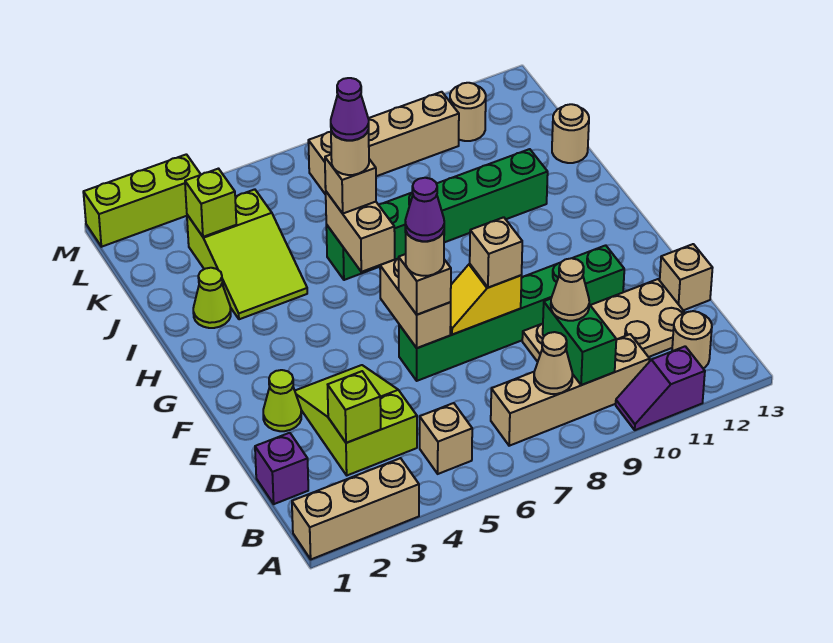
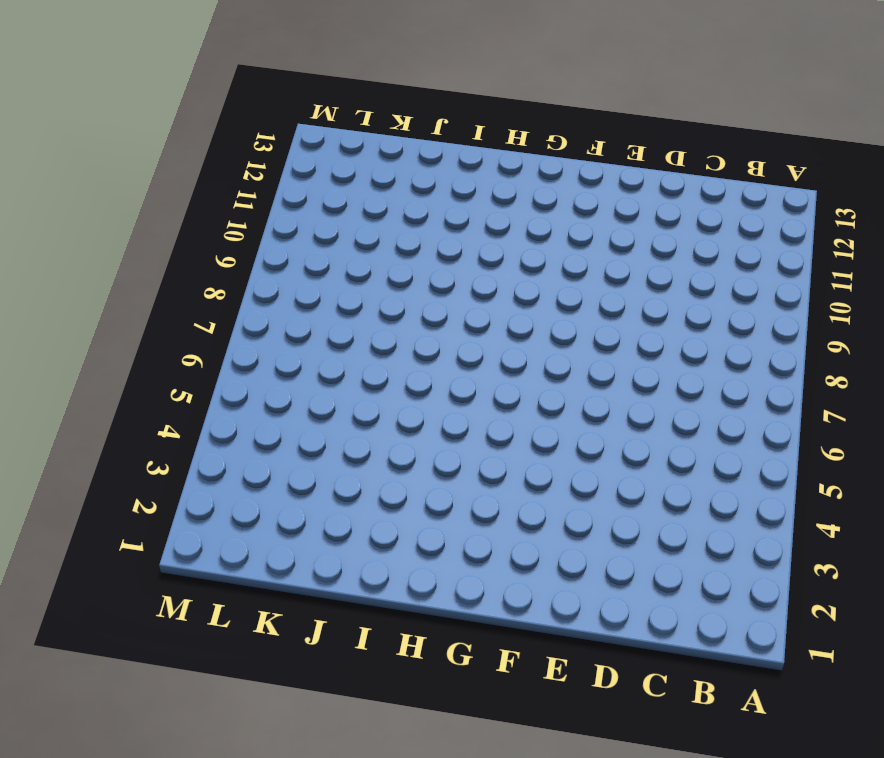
none -> tan 1x3 brick [292,458,419,559]
none -> purple 1x2 slope [616,346,705,430]
none -> tan 1x1 brick [420,403,472,474]
none -> tan 1x4 brick [491,334,650,446]

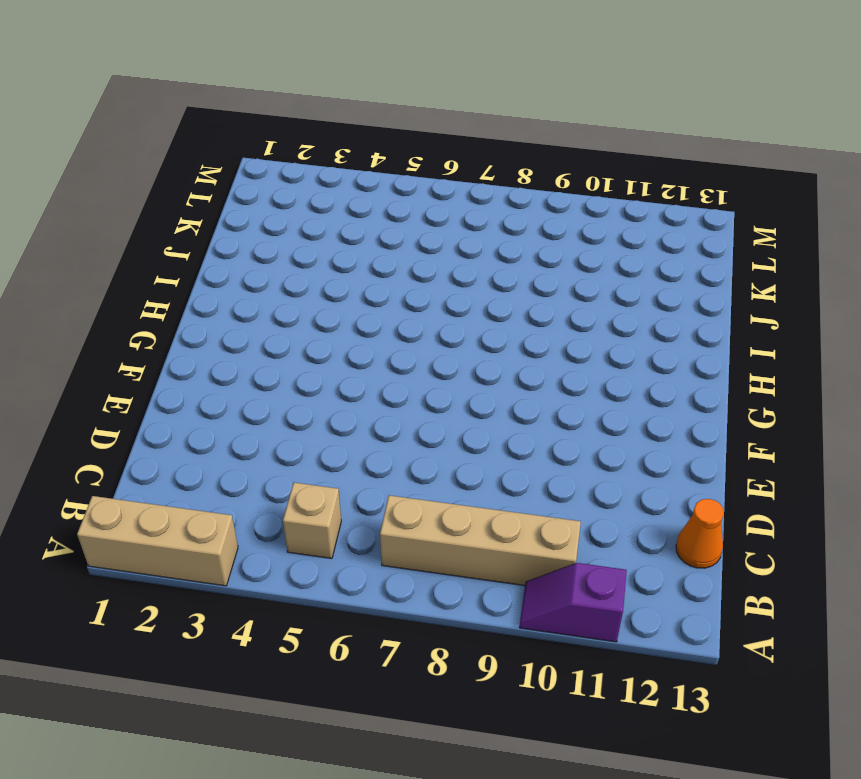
orange 1x1 cone [676,499,724,568] -> none
none -> tan 1x1 round brick [672,311,712,368]
none -> purple 1x1 brick [255,433,308,504]
none -> lime 2x3 slope [295,365,417,475]
none -> tan 2x4 plate [522,279,685,362]

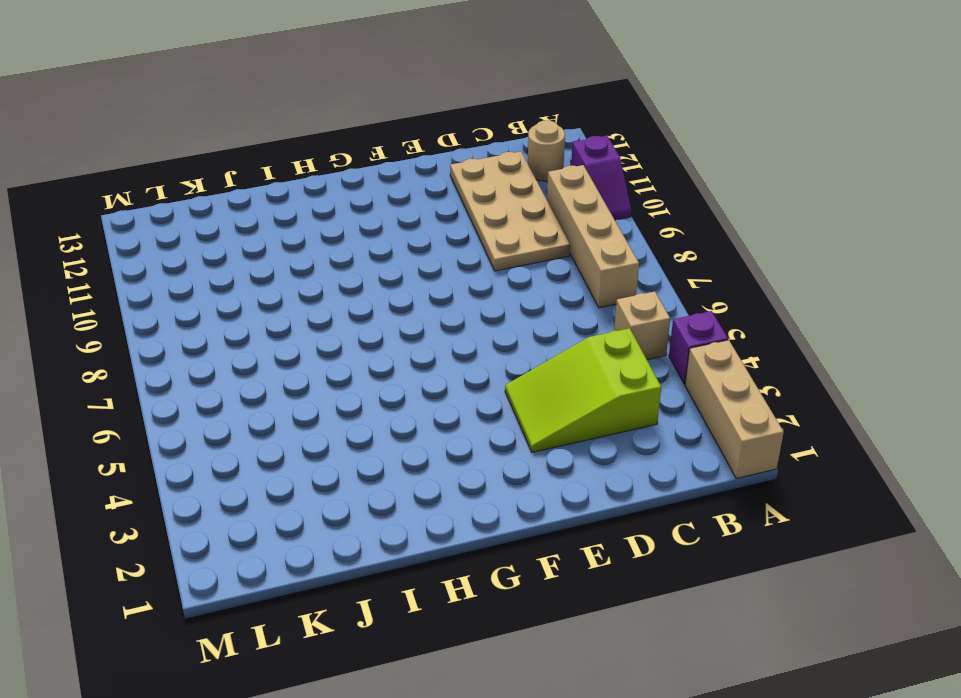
purple 1x1 brick [669,311,728,384] -> purple 1x1 brick moved to [255,433,308,504]
none -> tan 1x1 brick [660,244,712,310]
none -> lime 1x1 cone [263,370,301,431]
none -> green 1x6 brick [399,245,624,381]
none -> lime 1x1 cone [193,268,231,328]

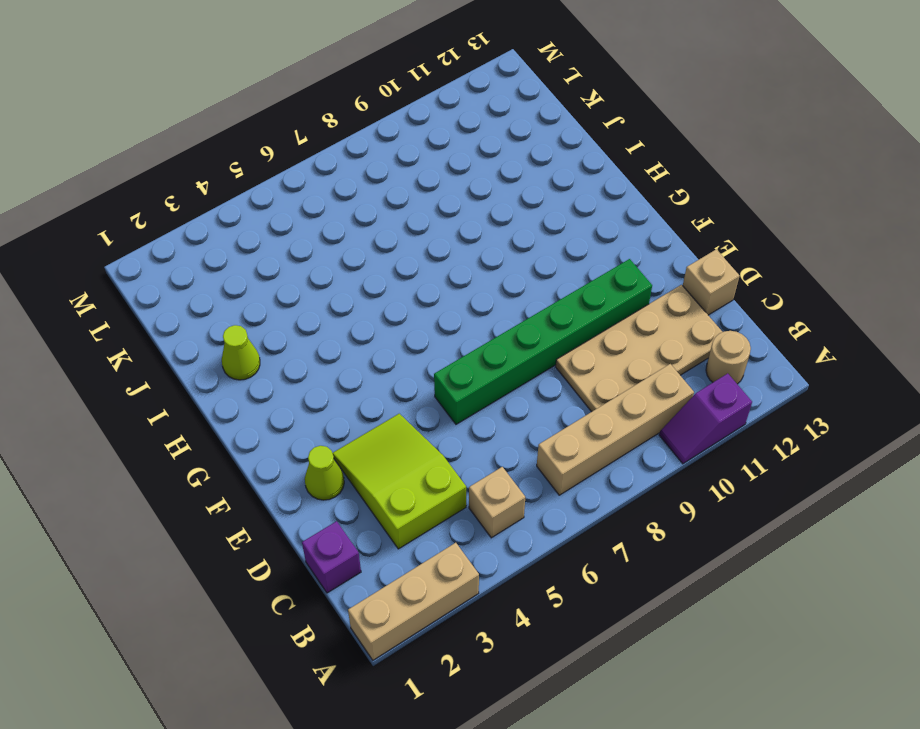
none -> lime 2x3 slope [187,189,307,319]
none -> green 1x6 brick [326,149,548,280]
none -> tan 1x1 round brick [552,104,589,163]
none -> tan 1x4 brick [308,92,459,195]

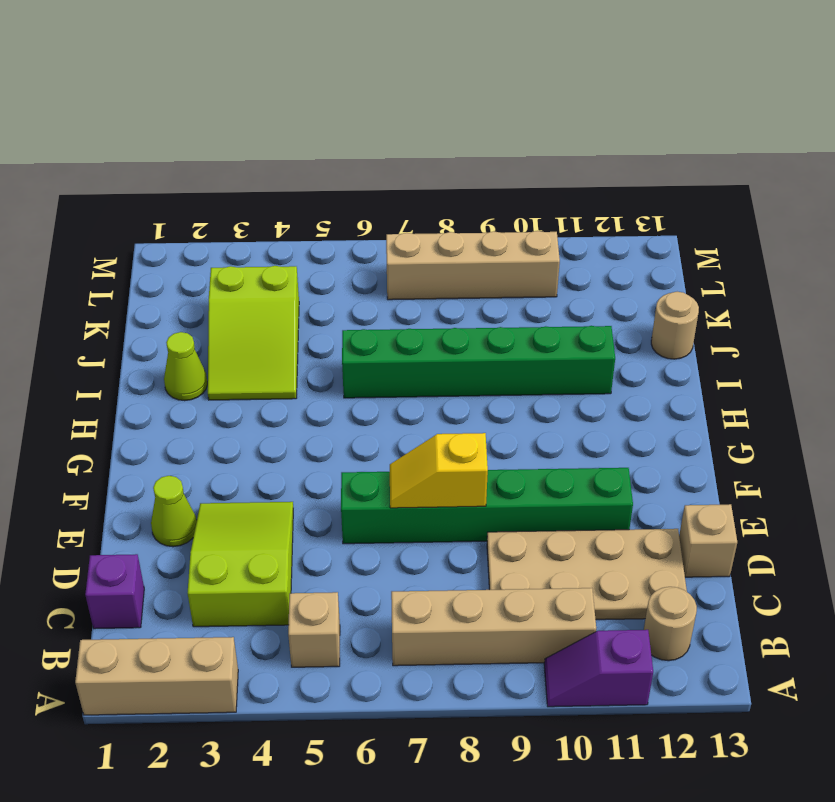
none -> tan 1x1 round brick [450,83,486,141]
none -> lime 1x3 brick [83,154,201,247]
none -> tan 1x1 cone [534,332,572,394]
none -> green 1x2 brick [543,299,616,385]

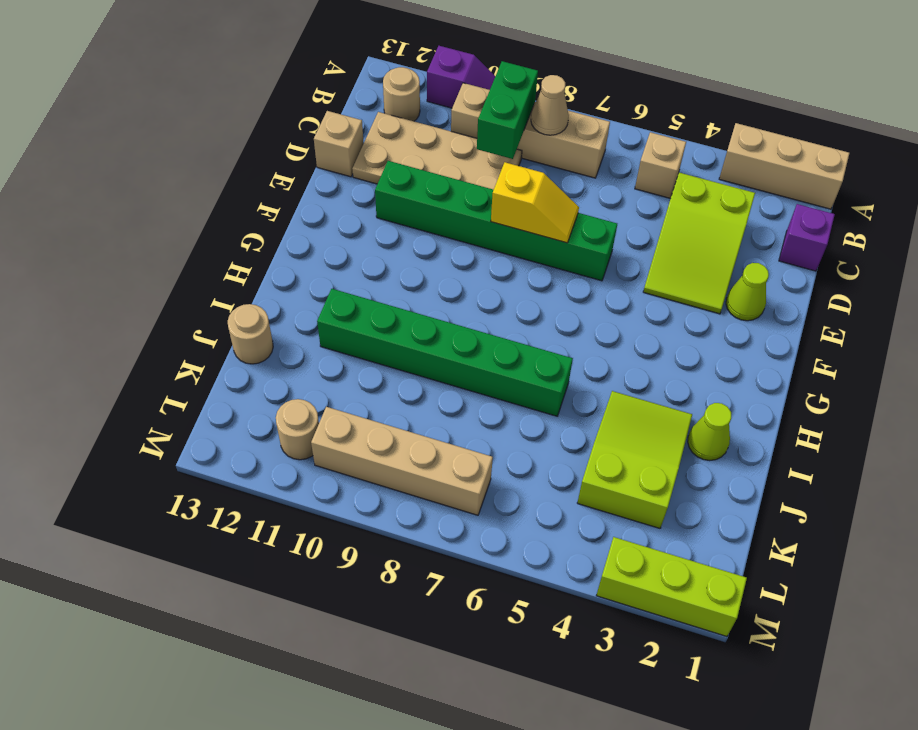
none -> lime 1x1 brick [328,371,381,443]
none -> tan 1x2 brick [380,259,451,348]
none -> tan 1x2 brick [326,192,395,272]
none -> lime 1x1 brick [185,169,236,237]

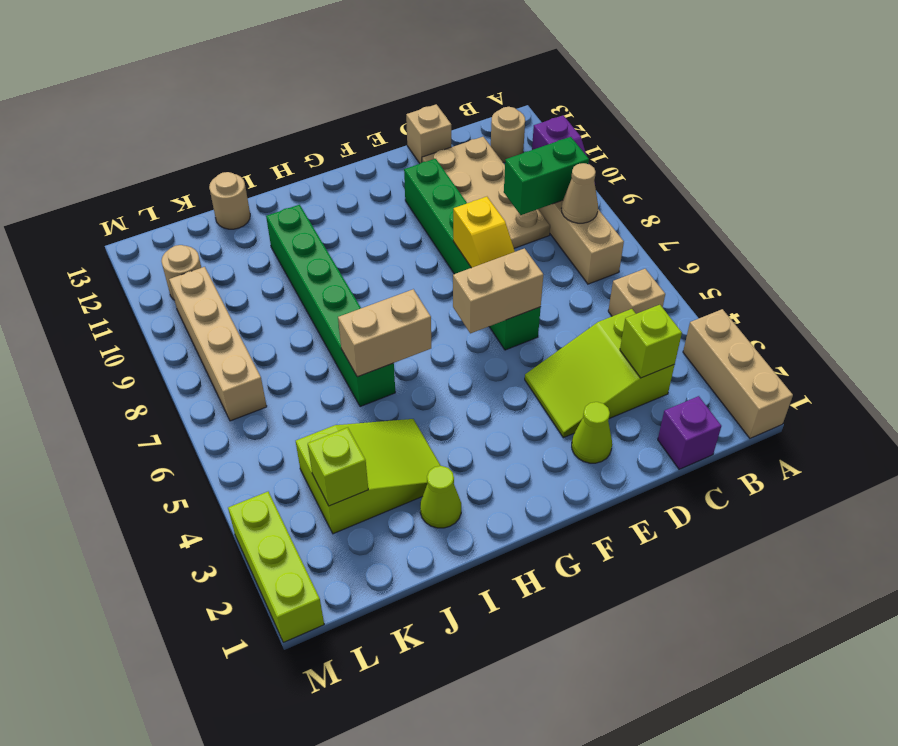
none -> tan 1x1 cone [551,258,589,321]
none -> tan 1x1 brick [398,254,451,315]
none -> tan 1x1 brick [470,217,522,288]
none -> tan 1x1 brick [325,155,376,213]

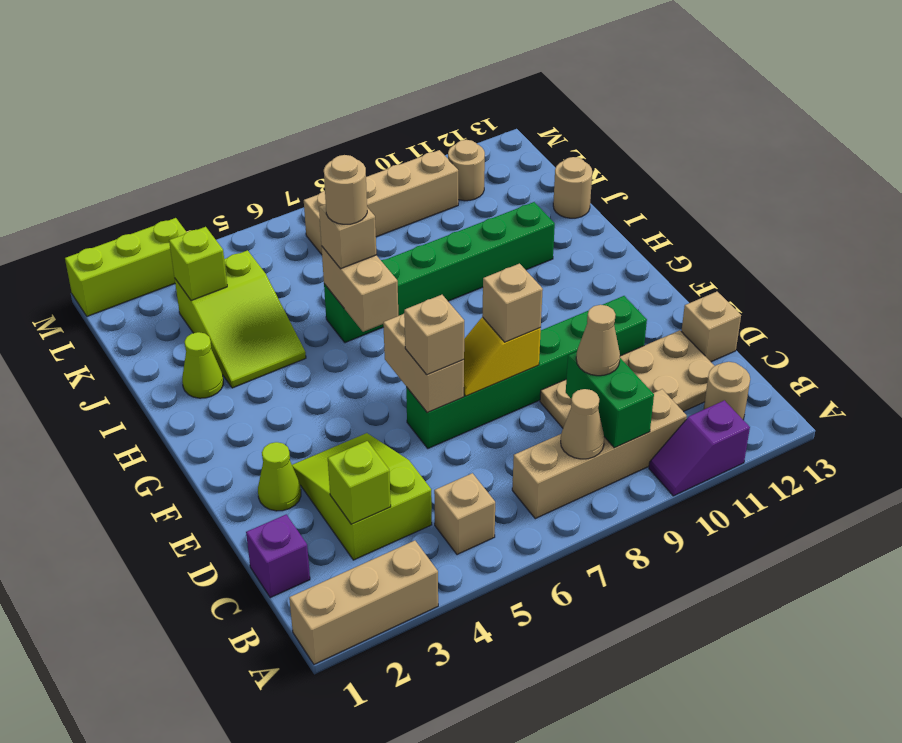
none -> tan 1x1 round brick [405,227,444,276]
none -> purple 1x1 cone [405,178,444,241]
none -> purple 1x1 cone [331,78,369,140]

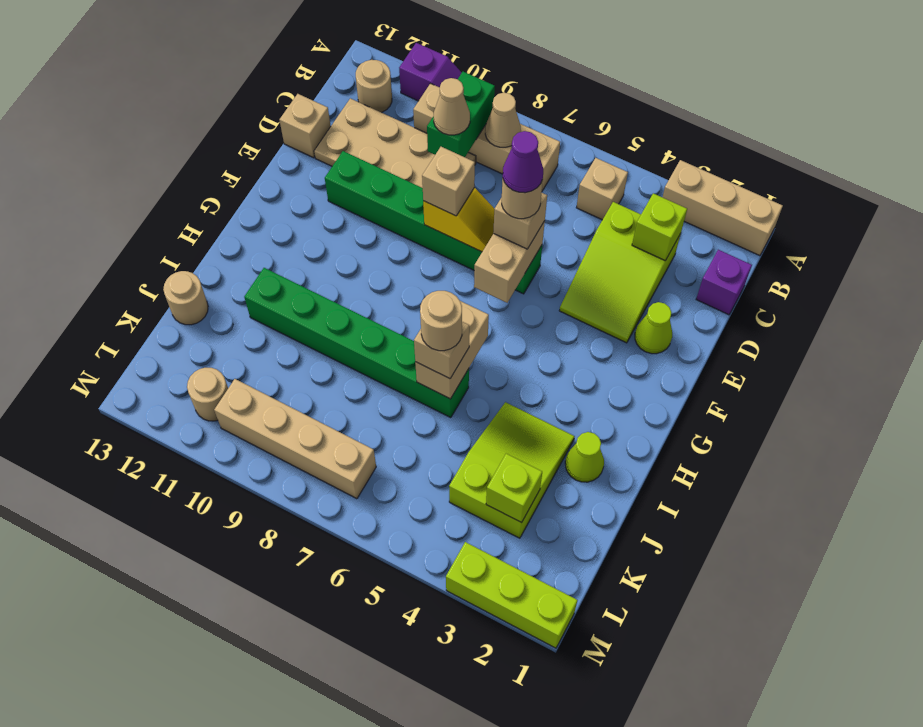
none -> purple 1x1 cone [331,78,369,140]

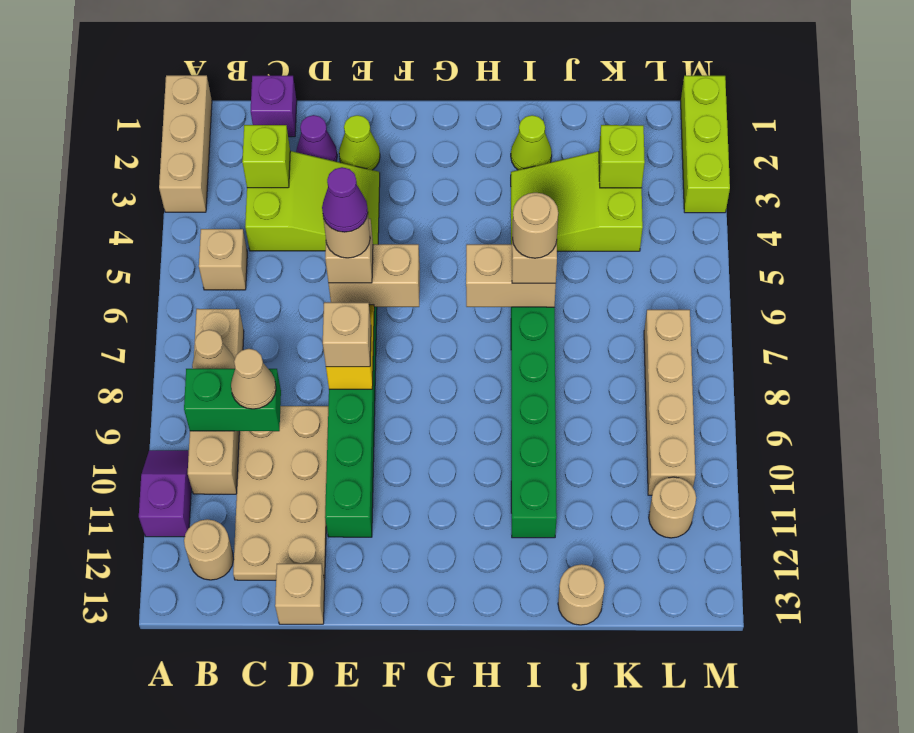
purple 1x1 cone [296,115,337,161] -> purple 1x1 cone moved to [331,78,369,140]

